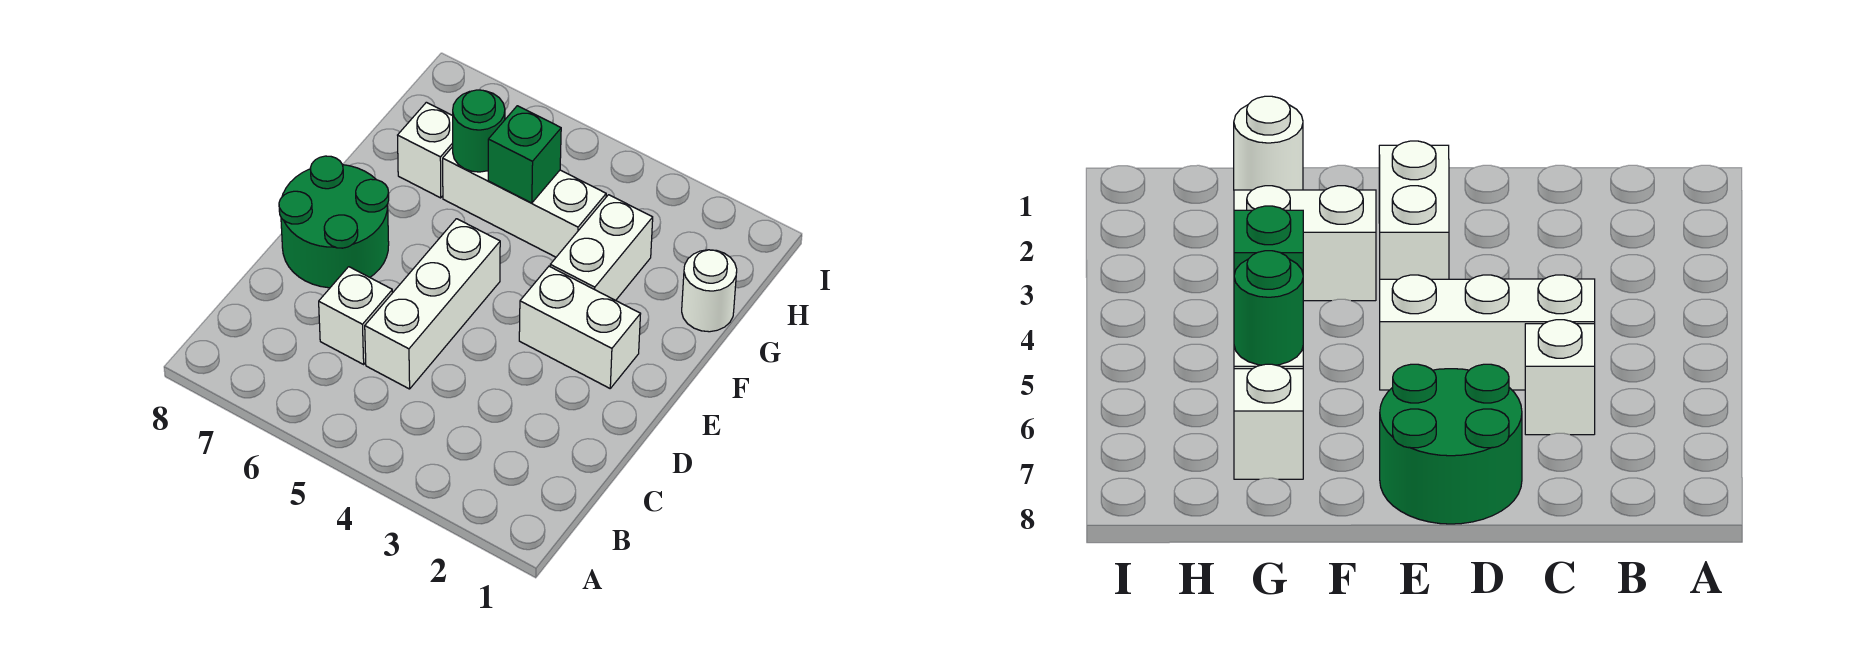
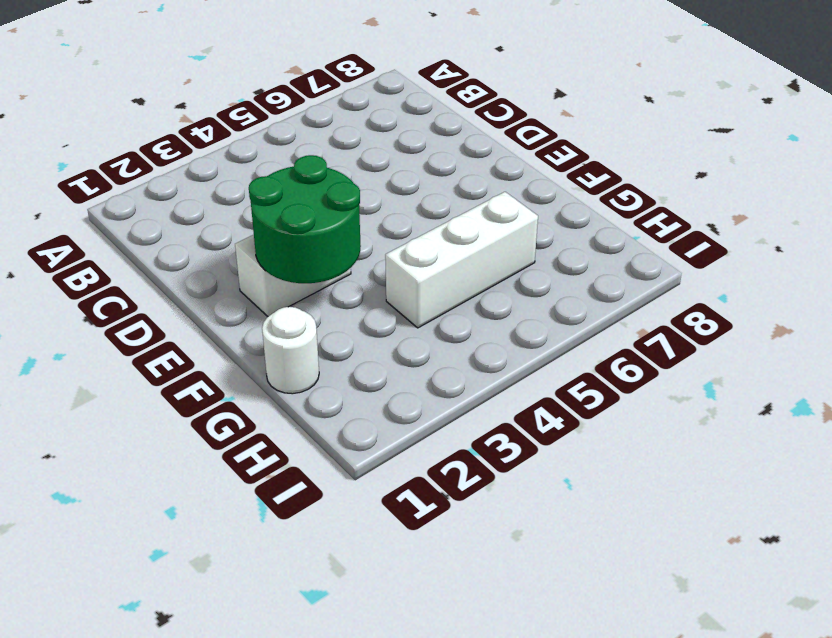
green 2x2 round brick [249,155,361,283] -> green 2x2 round brick moved to [279,156,389,288]
none -> white 1x3 brick [365,219,500,389]
none -> white 1x1 brick [319,267,392,364]

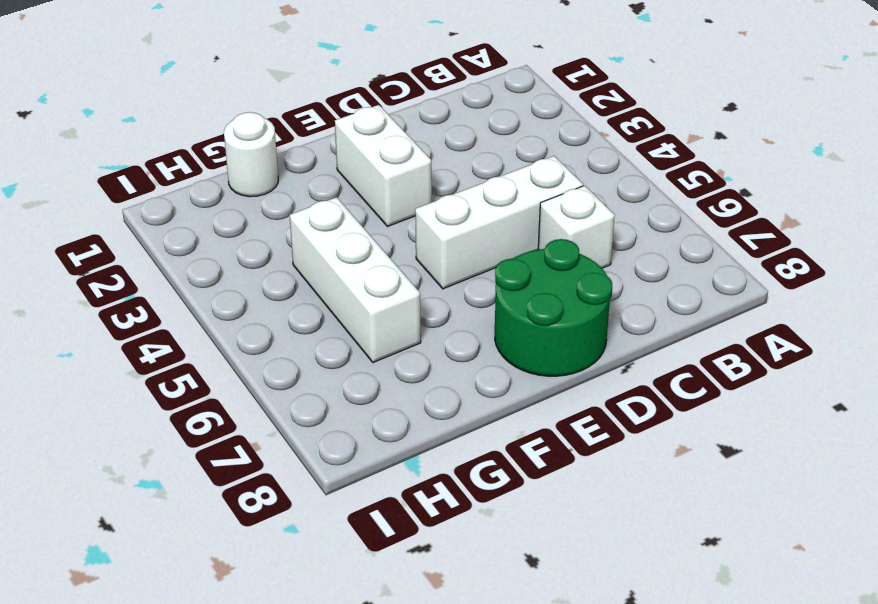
none -> white 1x2 brick [550,195,653,300]
none -> white 1x1 brick [398,102,453,198]

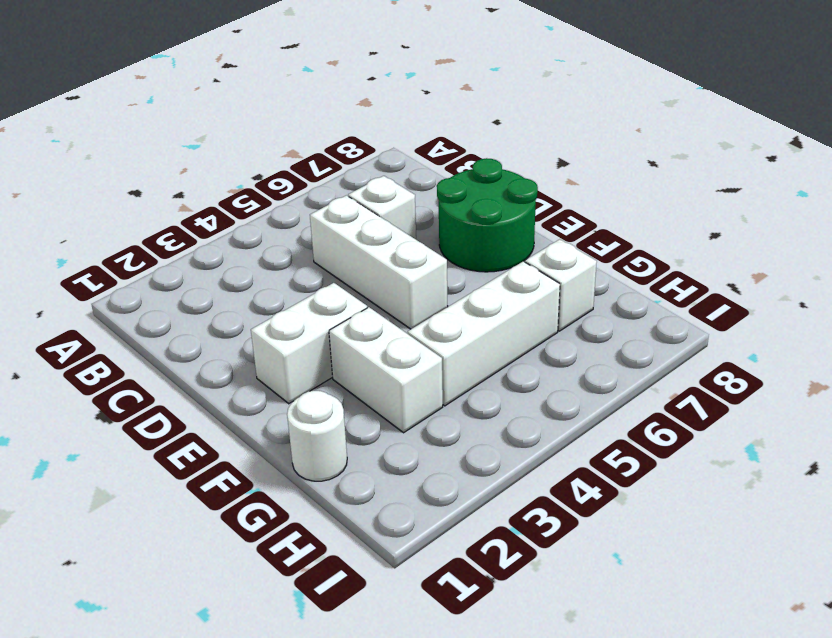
none -> green 1x1 brick [488,106,561,203]
none -> green 1x1 round brick [453,90,505,172]

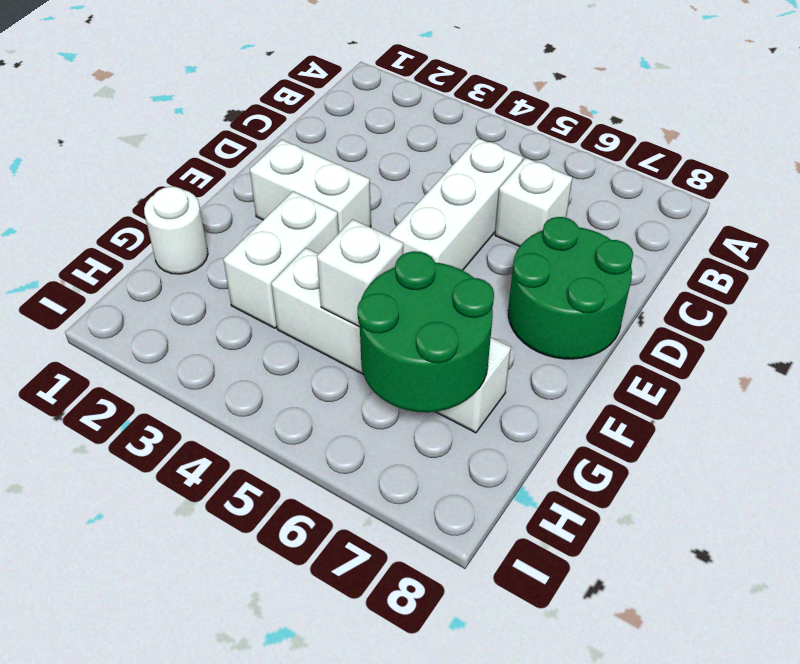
white 1x1 brick [317,219,403,327] -> green 1x1 brick [488,106,561,203]
green 2x2 round brick [358,251,494,412] -> green 1x1 round brick [453,90,505,172]

